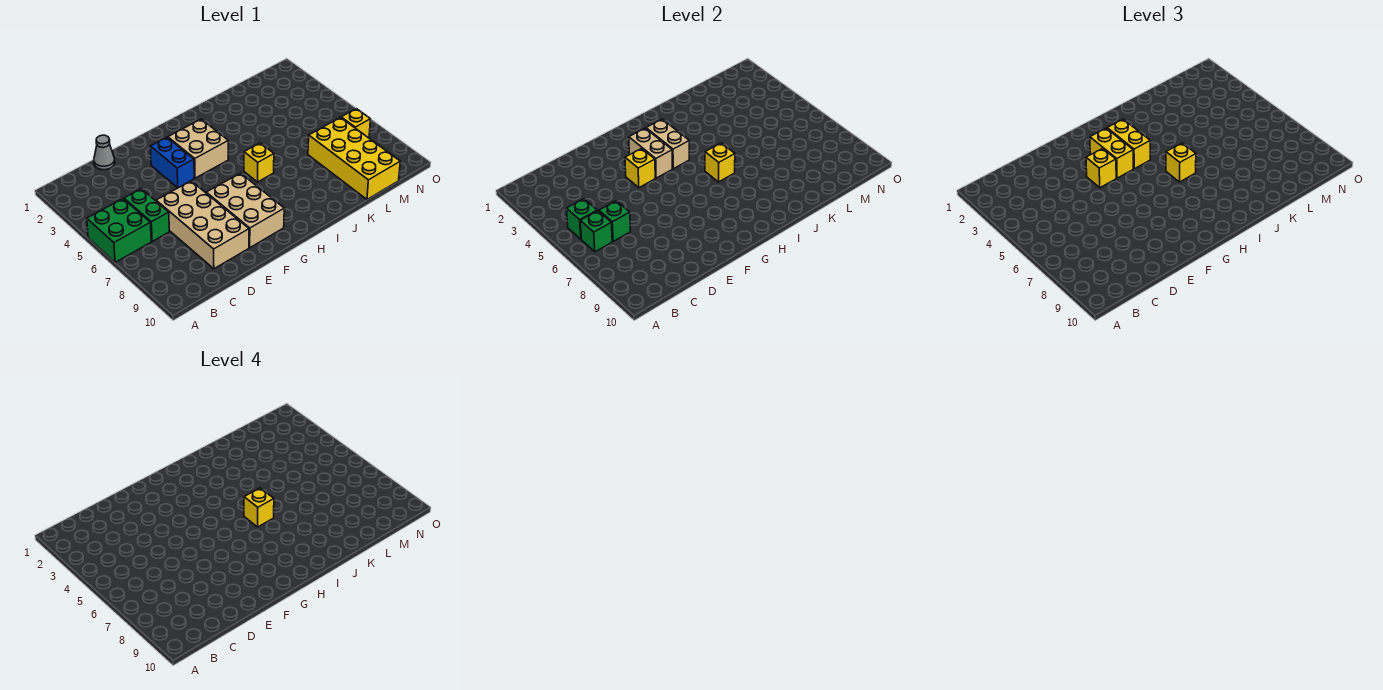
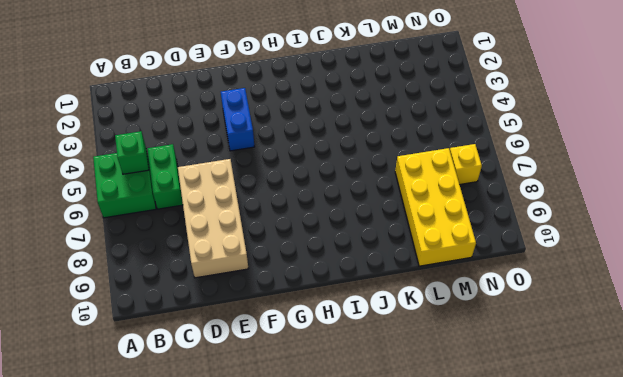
none -> grey 1x1 cone [94,135,115,170]
none -> tan 2x3 brick [206,173,284,248]
none -> tan 2x2 brick [168,119,228,178]

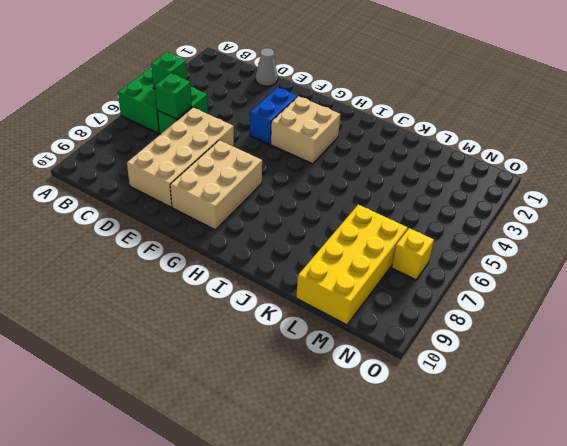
none -> yellow 1x1 brick [244,143,274,182]
none -> green 1x1 brick [580,211,612,252]
none -> yellow 1x1 brick [625,148,655,188]

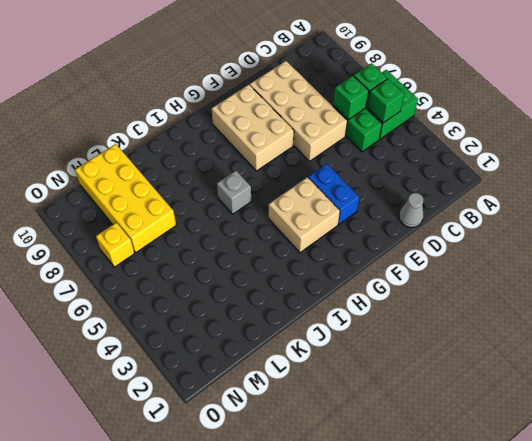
grey 1x1 brick [217,171,251,214] -> yellow 1x1 brick [244,143,274,182]
none -> yellow 1x1 brick [625,148,655,188]
none -> tan 1x2 brick [629,128,672,178]
none -> tan 1x2 brick [646,119,689,169]

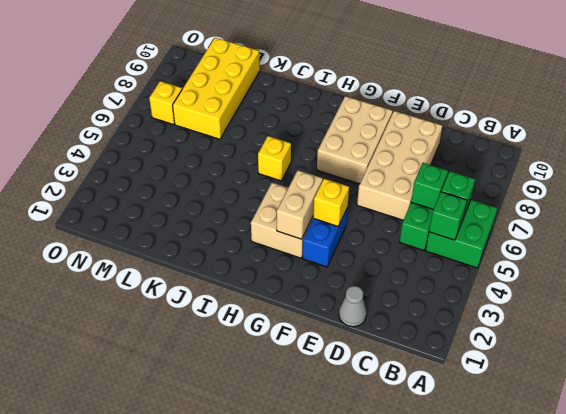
none -> tan 1x2 brick [646,119,689,169]
none -> yellow 1x1 brick [705,143,735,182]
none -> yellow 1x1 brick [1086,148,1116,188]

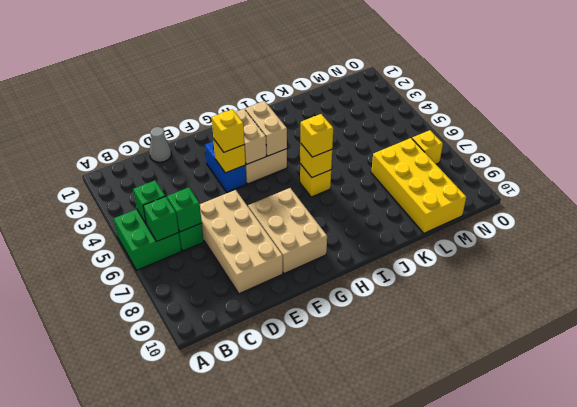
none -> yellow 1x2 brick [1090,128,1133,178]
none -> yellow 1x2 brick [1107,119,1150,169]
none -> yellow 1x1 brick [244,488,274,527]

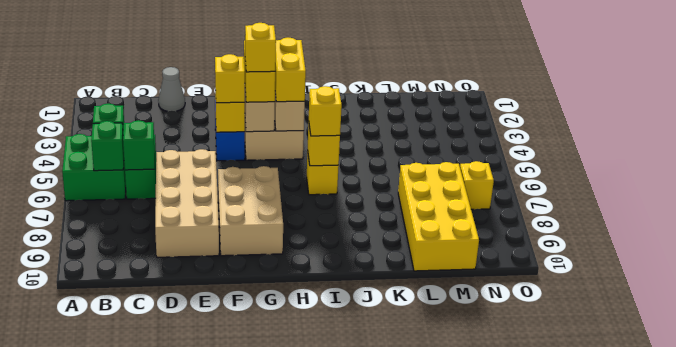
yellow 1x1 brick [245,23,276,72] -> yellow 1x1 brick moved to [244,488,274,527]

